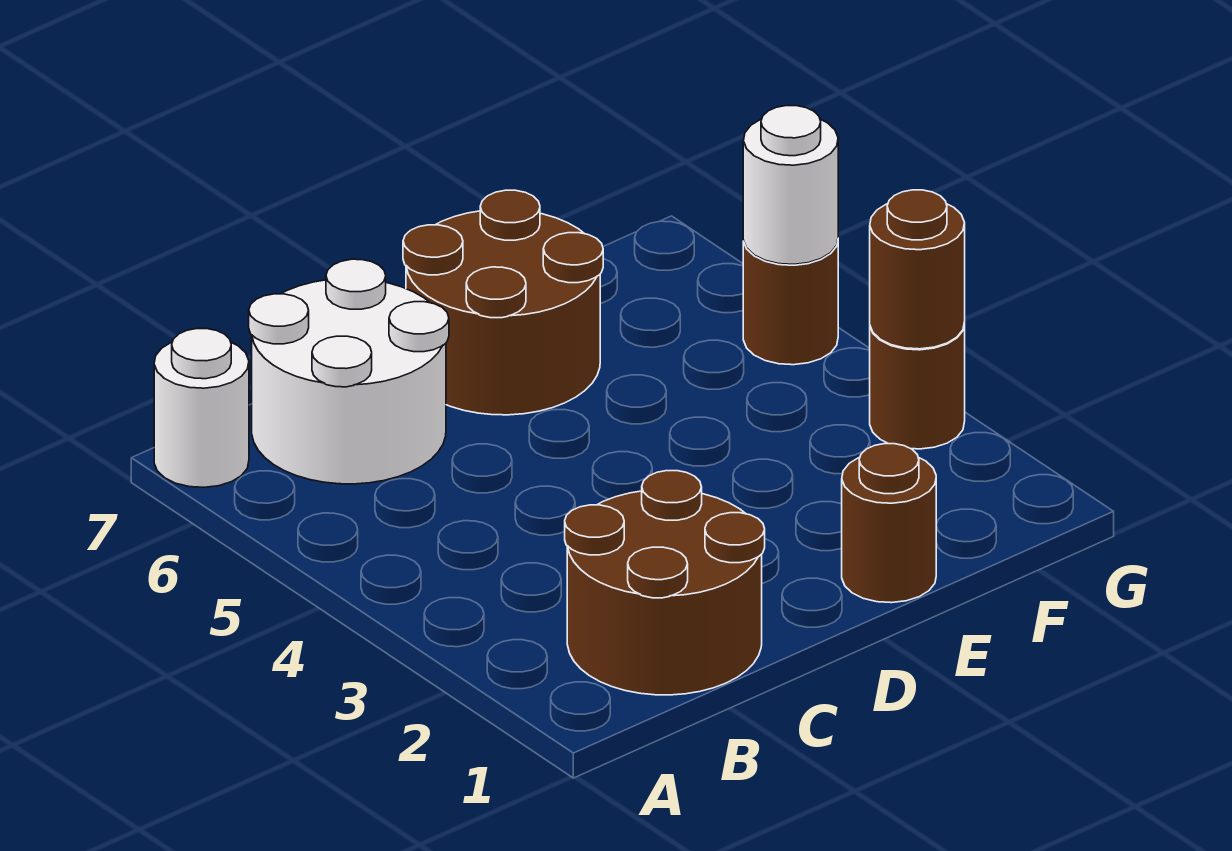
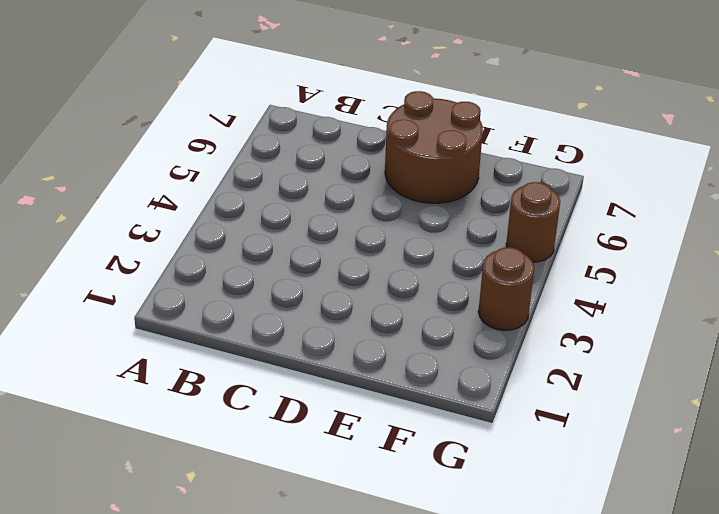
none -> white 1x1 round brick [154,329,249,487]
none -> brown 2x2 round brick [565,471,765,695]

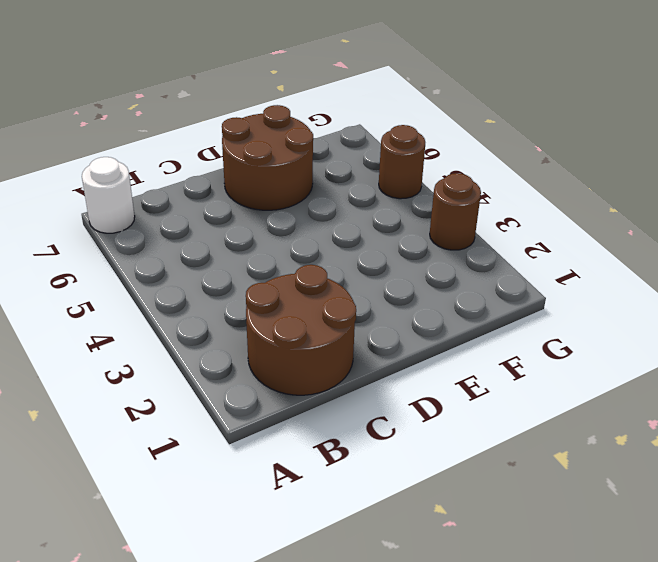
none -> white 2x2 round brick [249,259,449,484]
none -> brown 1x1 round brick [842,444,936,603]

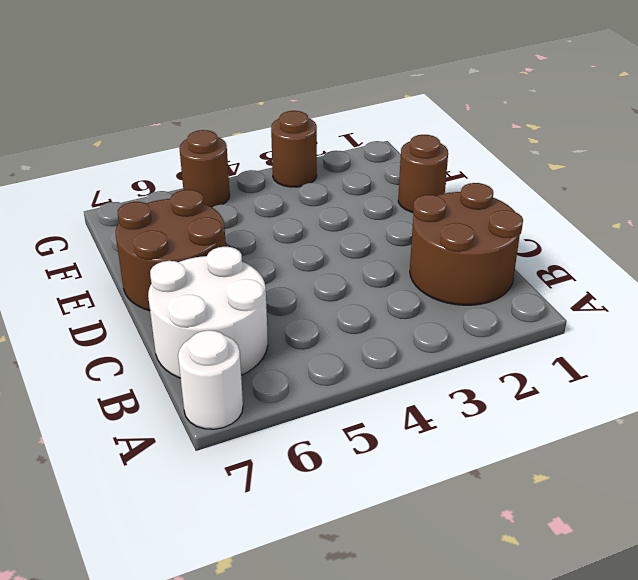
none -> brown 1x1 round brick [870,190,965,349]
none -> white 1x1 round brick [743,106,838,264]

